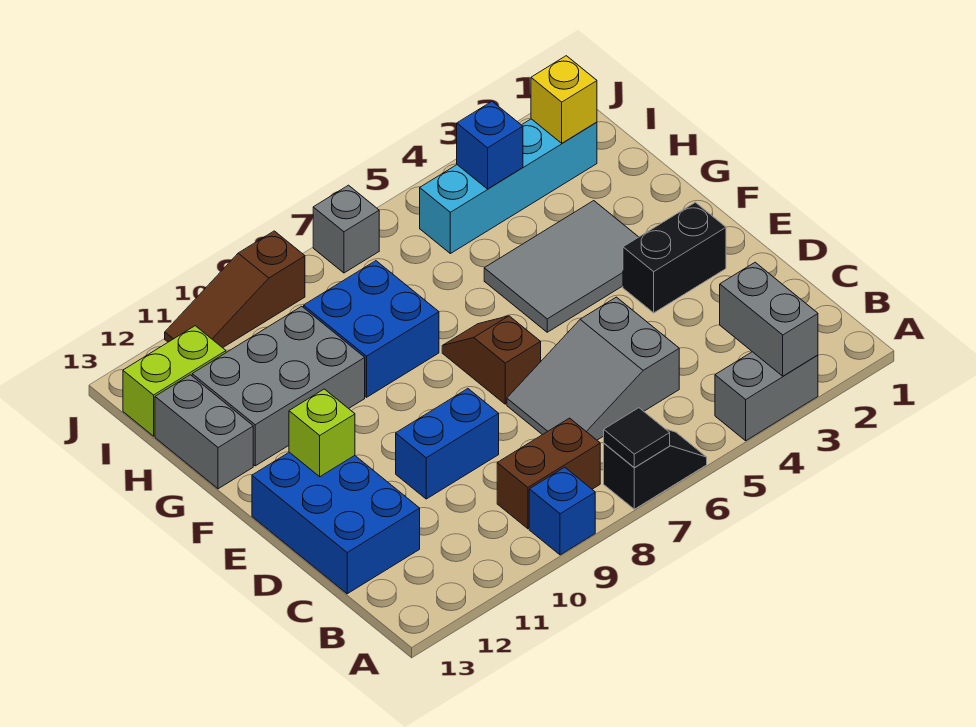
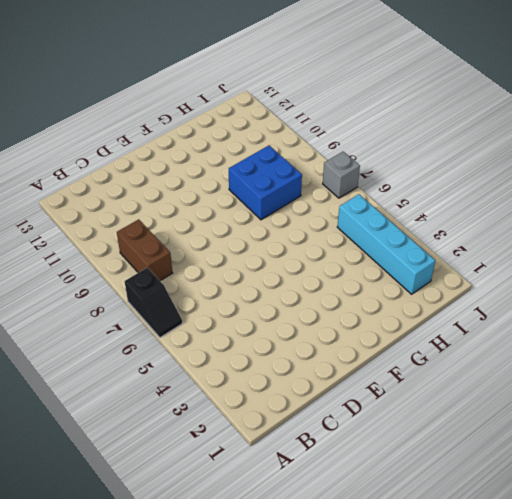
none -> grey 1x2 brick [715,352,818,441]
none -> blue 1x1 brick [529,467,595,555]
none -> grey 2x3 slope [507,297,679,440]

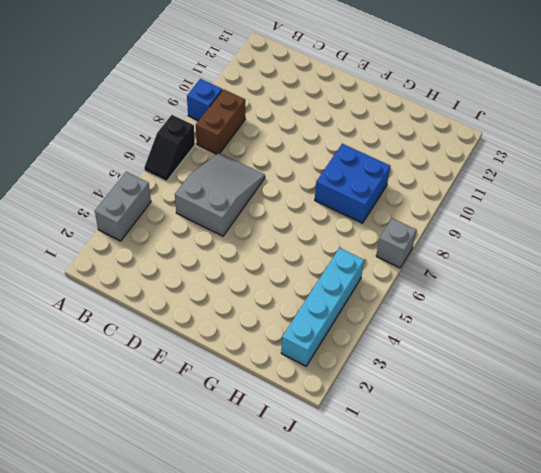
none -> blue 2x3 brick [252,452,420,594]
none -> blue 1x2 brick [396,389,499,499]
none -> black 1x2 brick [623,202,726,313]

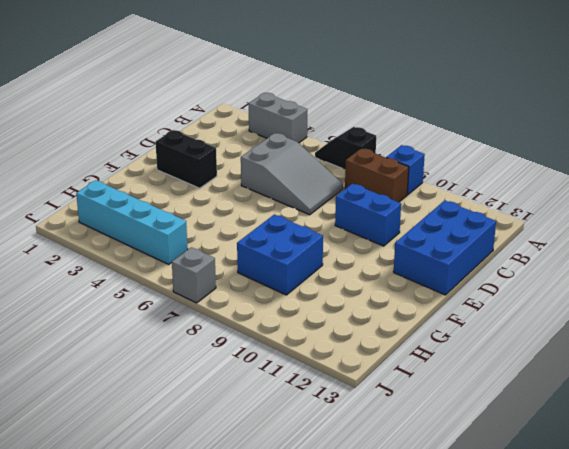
none -> brown 1x2 slope [442,316,541,404]
none -> grey 2x3 tile [484,201,638,332]
none -> grey 2x3 brick [192,306,365,466]

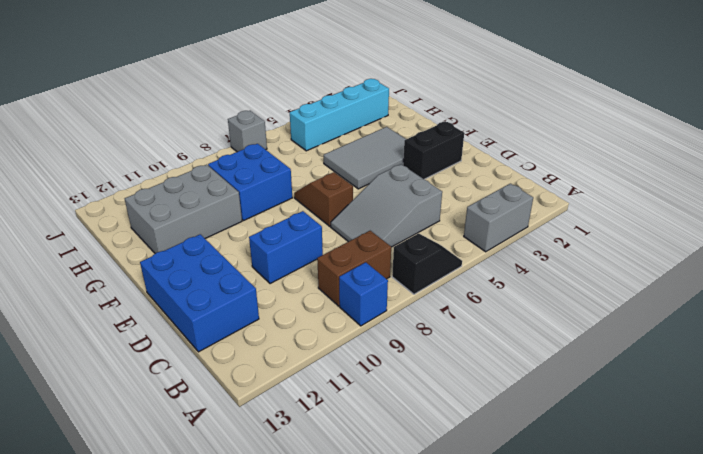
none -> grey 1x2 brick [155,375,253,489]
none -> lime 1x2 brick [123,326,226,436]
none -> brown 1x3 slope [165,231,305,348]

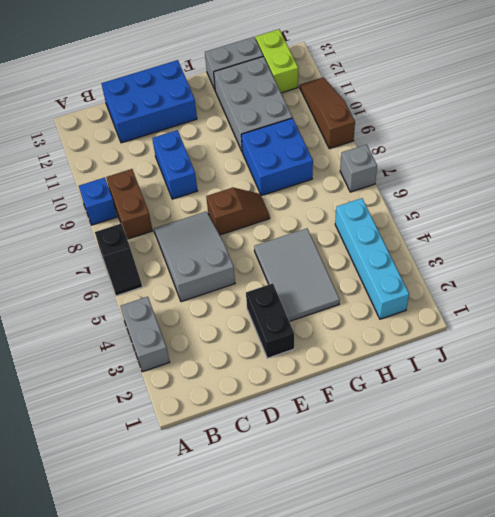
none -> grey 1x2 brick [720,262,818,376]
none -> black 1x1 tile [604,408,670,468]
none -> lime 1x1 brick [289,389,355,477]

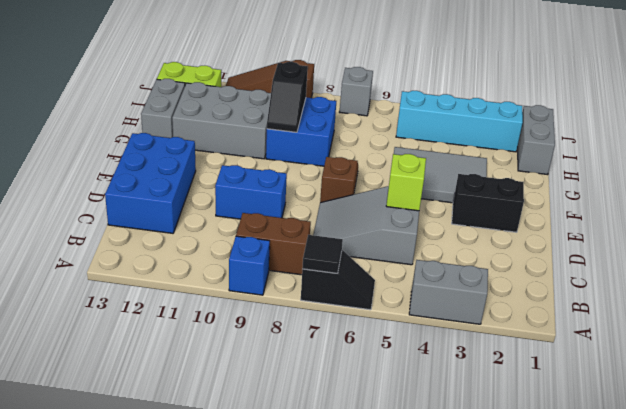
lime 1x1 brick [386,154,426,211] -> lime 1x1 brick moved to [289,389,355,477]
black 1x2 slope [267,61,308,132] -> none
grey 1x2 brick [518,105,555,175] -> grey 1x2 brick moved to [720,262,818,376]
none -> yellow 1x1 brick [531,56,597,143]
none -> blue 1x1 brick [457,102,523,189]

